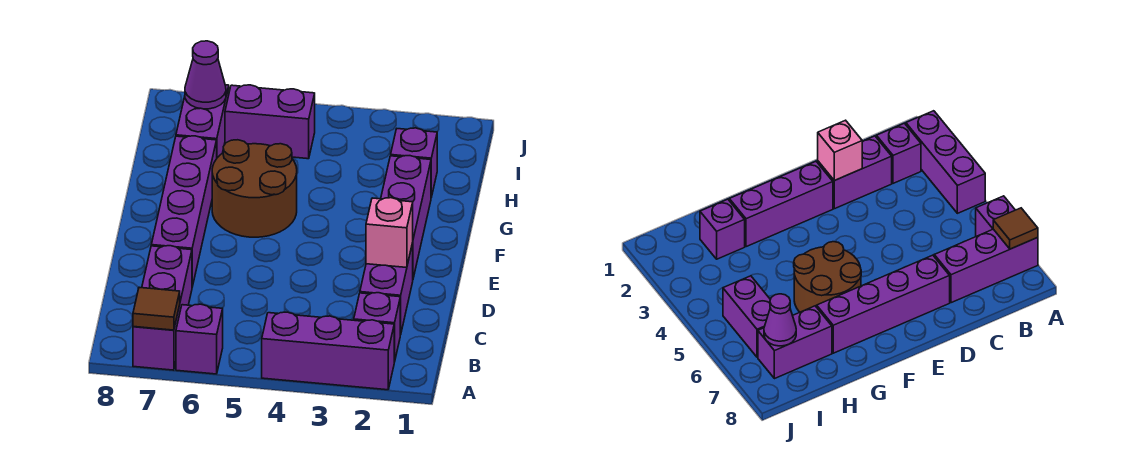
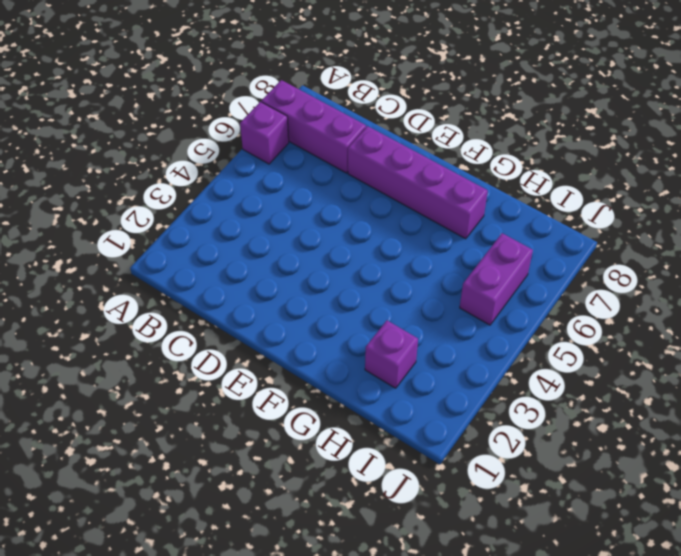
none -> purple 1x3 brick [262,312,394,390]
none -> purple 1x1 brick [354,293,400,362]
none -> purple 1x2 brick [360,243,413,335]

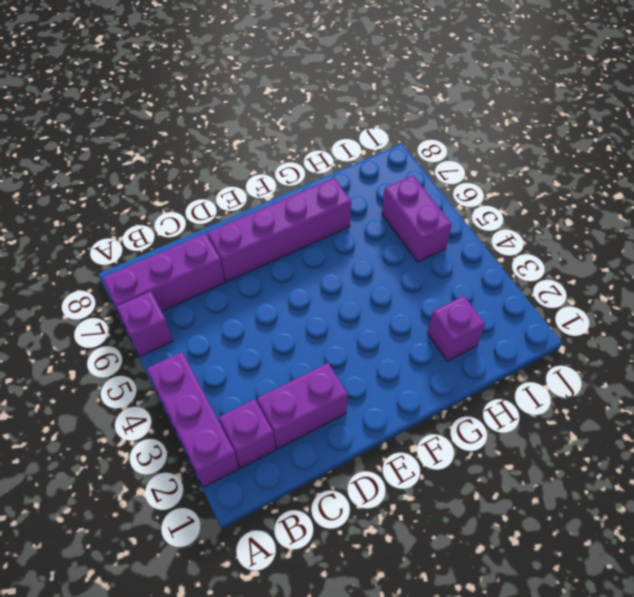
none -> purple 1x3 brick [381,156,431,278]
none -> brown 2x2 round brick [212,140,297,237]
none -> purple 1x2 brick [176,85,229,158]

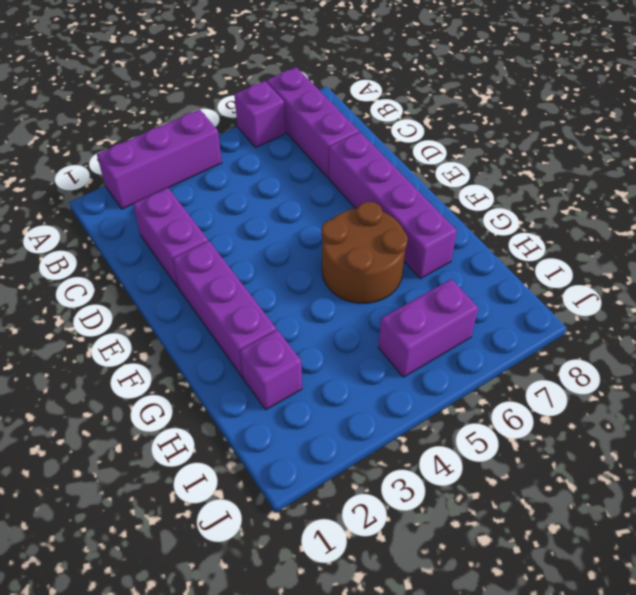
none -> purple 1x1 brick [354,293,400,362]
none -> purple 1x2 brick [176,85,229,158]
none -> brown 1x1 tile [133,287,180,330]

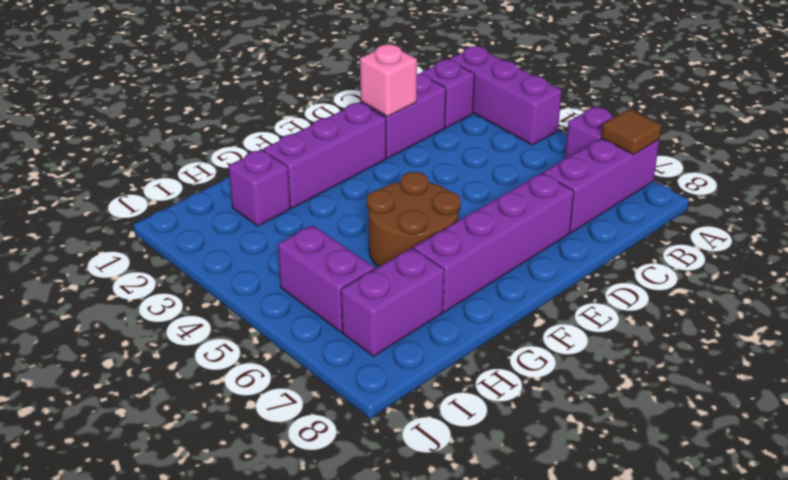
none -> purple 1x1 cone [185,41,226,109]

